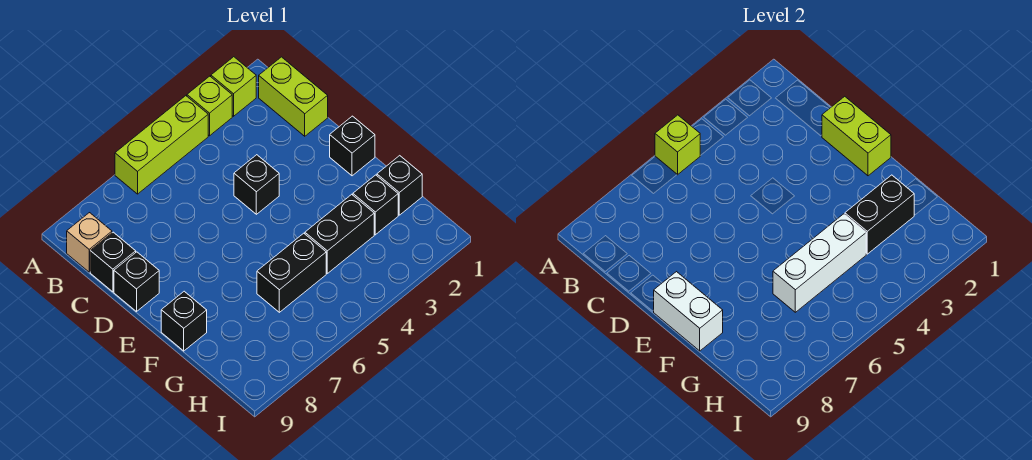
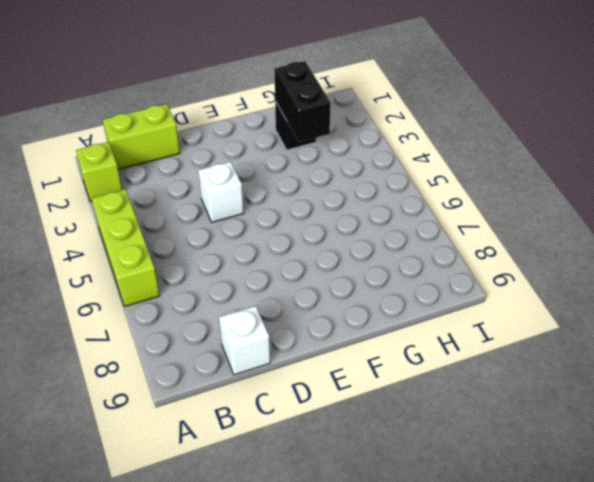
white 1x1 brick [219,306,270,375] -> black 1x1 brick [90,232,136,292]
white 1x1 brick [198,162,244,222] -> black 1x1 brick [234,155,279,214]
none -> lime 1x1 brick [187,76,232,136]
none -> tan 1x1 brick [67,213,112,272]
none -> black 1x1 brick [114,252,159,312]

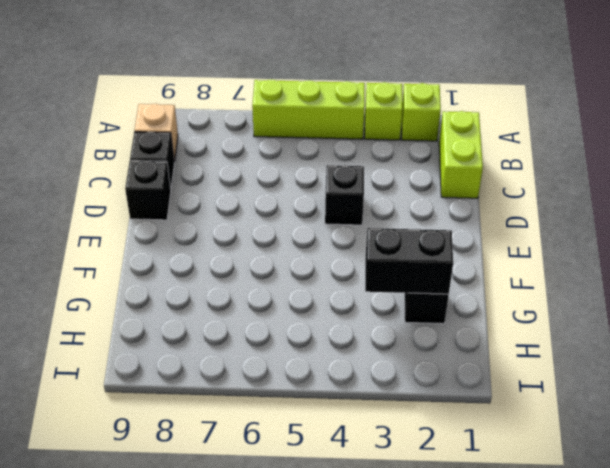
none -> black 1x1 brick [330,116,375,176]
none -> black 1x1 brick [161,291,207,351]
none -> black 1x1 brick [377,156,422,215]

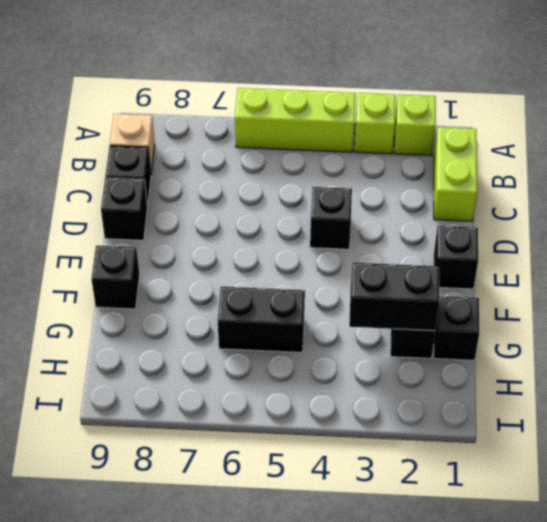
none -> black 1x2 brick [305,194,374,273]
none -> lime 1x1 brick [655,115,700,175]
none -> lime 1x2 brick [822,96,891,176]

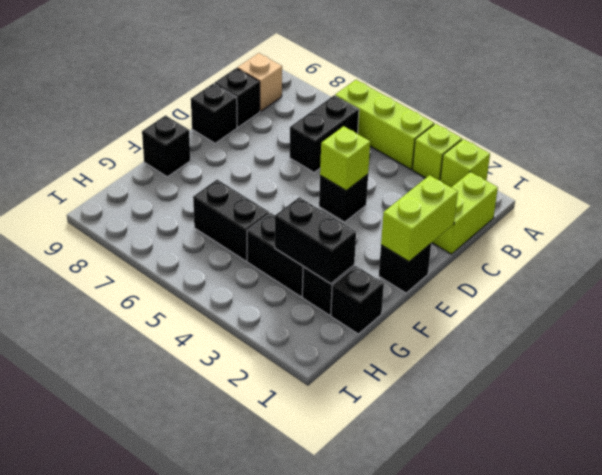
black 1x2 brick [290,95,359,172] -> none
lime 1x1 brick [320,126,370,191] -> lime 1x1 brick moved to [655,115,700,175]
none -> white 1x2 brick [654,272,723,351]
none -> white 1x3 brick [773,214,866,312]

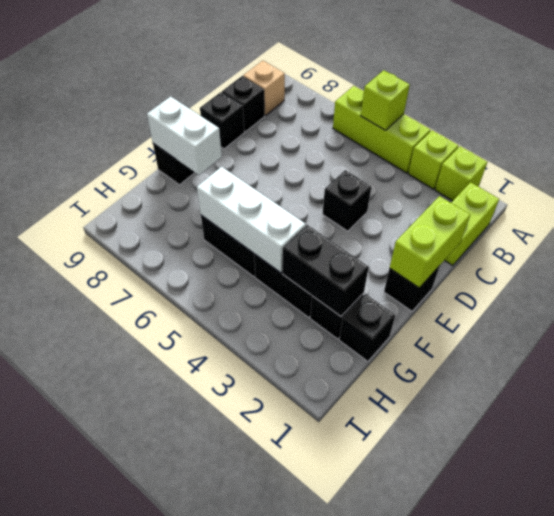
white 1x2 brick [147,96,222,175] -> white 1x2 brick turned to [654,272,723,351]

